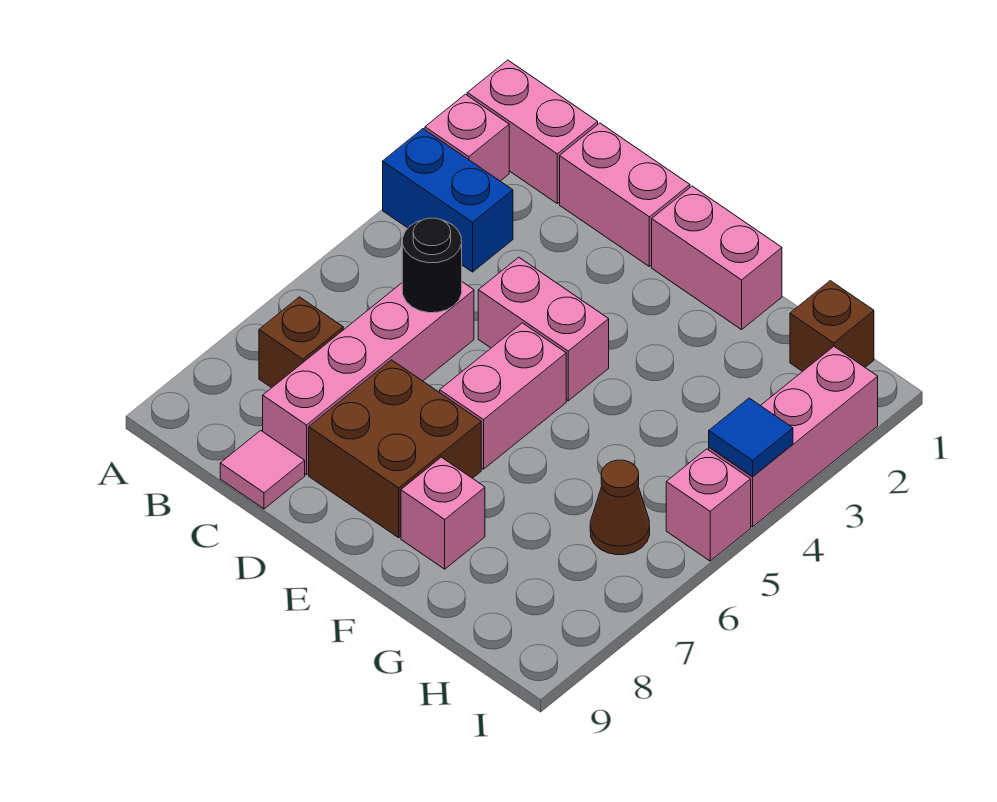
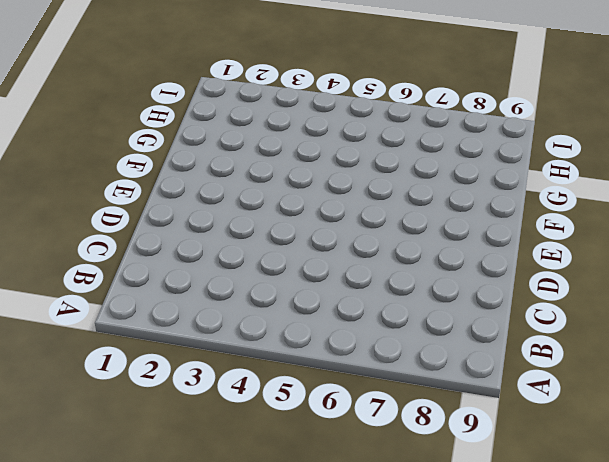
none -> pink 1x2 brick [467,60,598,203]
none -> pink 1x1 brick [425,94,509,181]
none -> blue 1x2 brick [383,129,513,272]

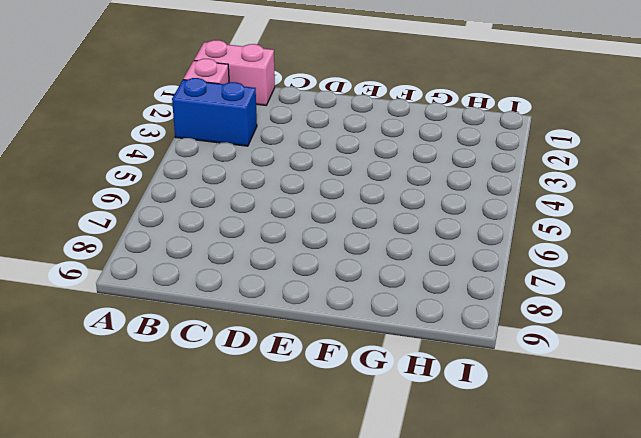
none -> brown 1x1 brick [259,297,343,388]
none -> pink 1x2 brick [560,123,690,267]
none -> pink 1x4 brick [263,282,474,475]

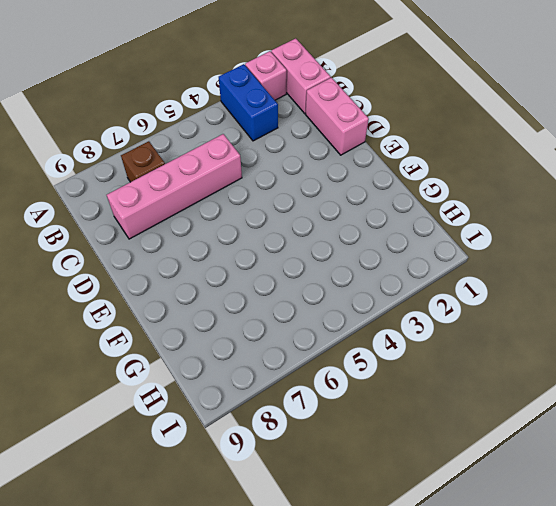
none -> pink 1x1 tile [220,430,305,509]
none -> pink 1x2 brick [478,257,609,401]
none -> brown 2x2 brick [309,360,481,538]

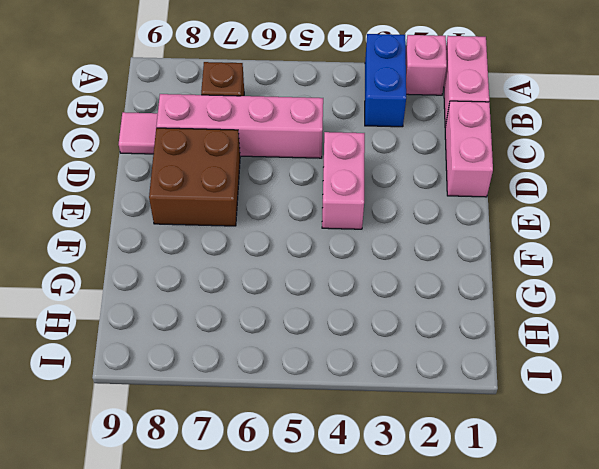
none -> pink 1x2 brick [652,186,782,330]
none -> pink 1x2 brick [440,323,566,469]
none -> pink 1x1 brick [401,457,485,569]

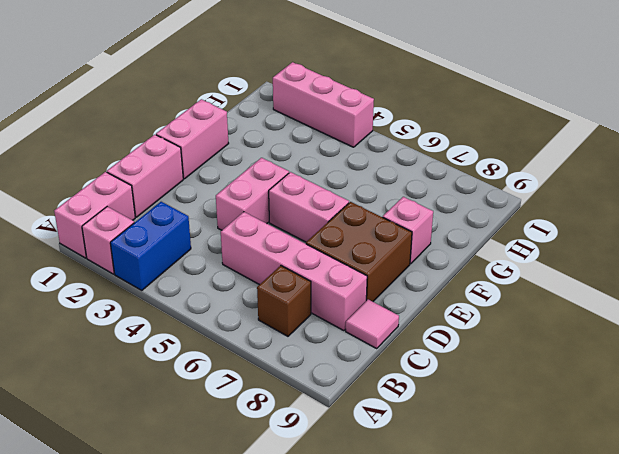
none -> brown 1x1 brick [790,281,874,371]
none -> brown 1x1 cone [590,460,650,555]
none -> pink 1x1 brick [666,449,751,561]

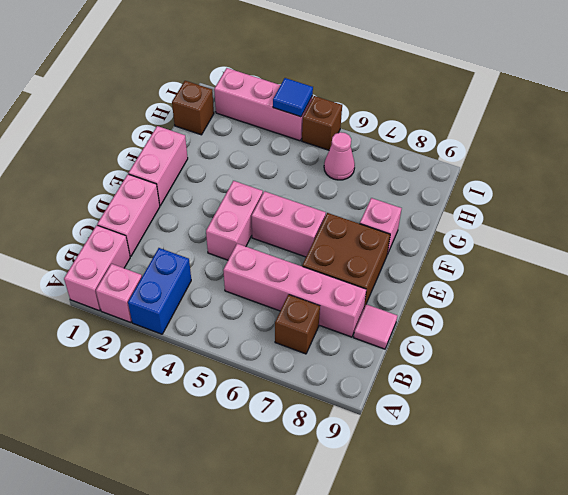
pink 1x1 cone [324,132,355,180] -> brown 1x1 cone [590,460,650,555]
brown 1x1 brick [302,96,342,150] -> pink 1x1 brick [666,449,751,561]
none -> black 1x1 round brick [402,218,462,313]

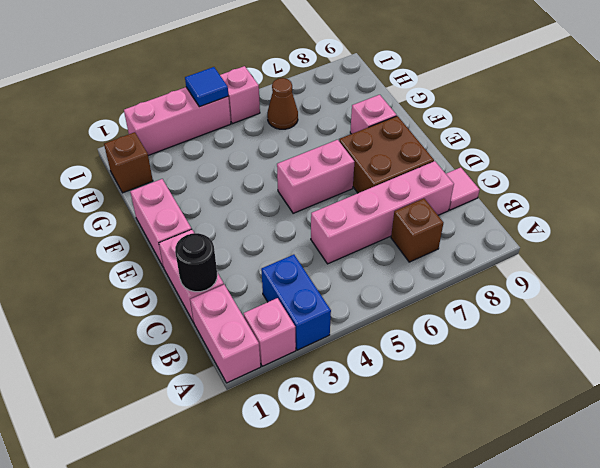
black 1x1 round brick [175,233,217,292] -> black 1x1 round brick moved to [402,218,462,313]
none -> pink 1x2 brick [478,257,609,401]

